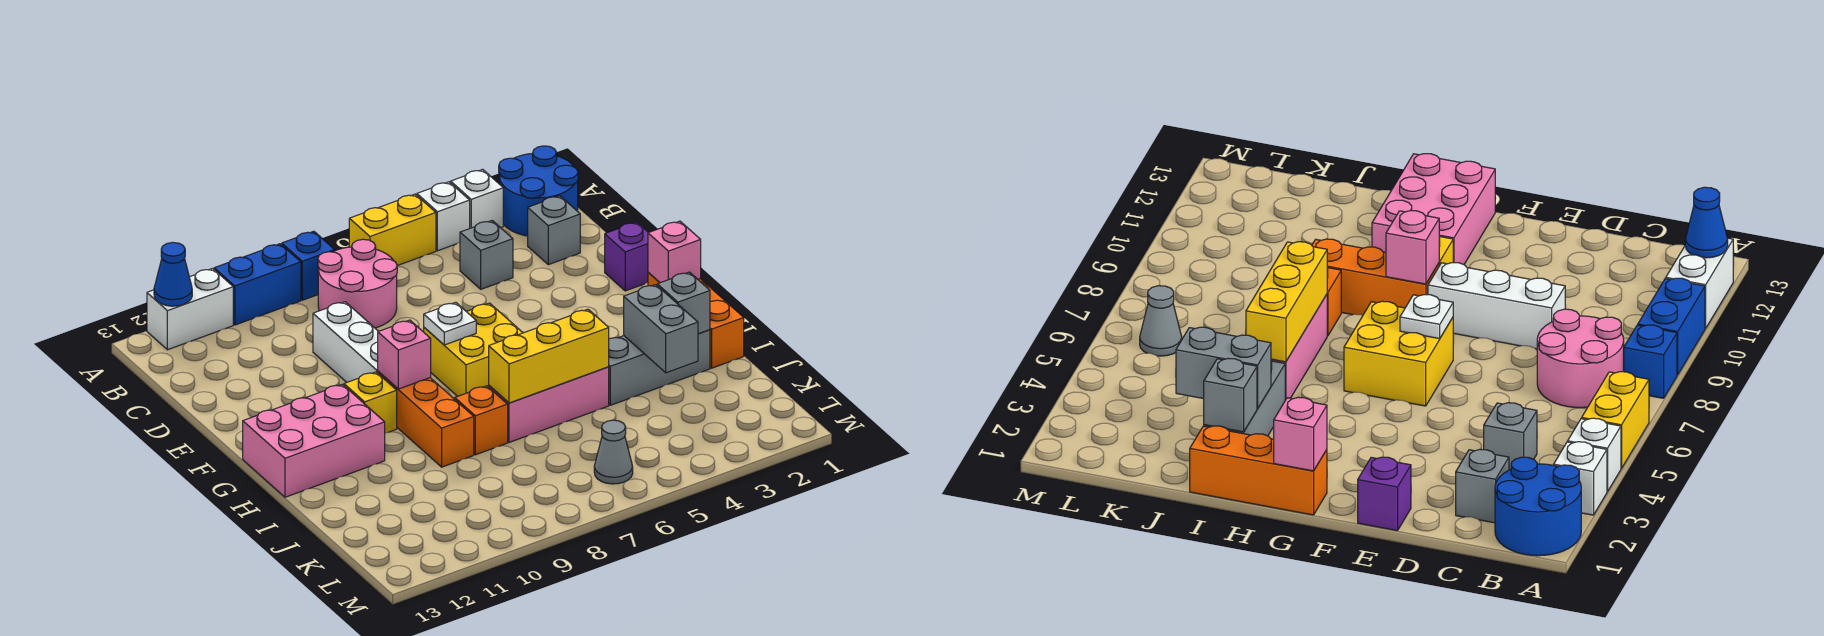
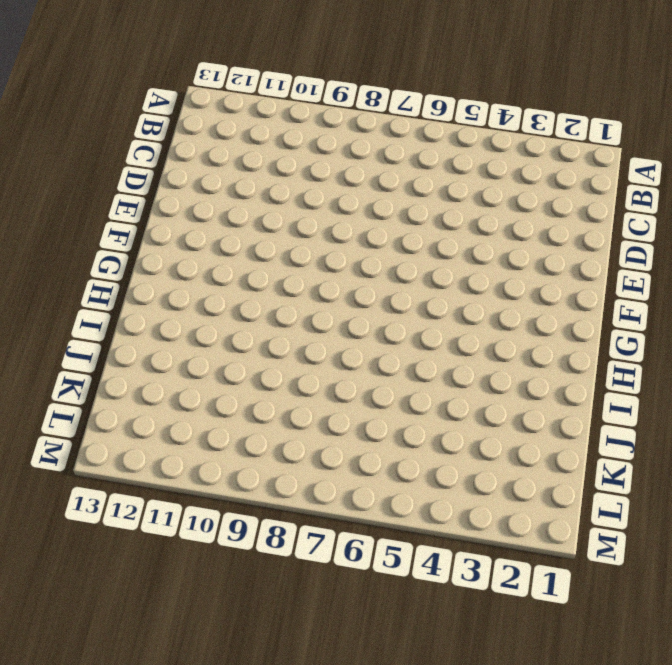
none -> blue 2x2 round brick [499,146,578,236]
none -> white 1x1 brick [451,169,503,228]
none -> white 1x1 brick [417,182,470,251]

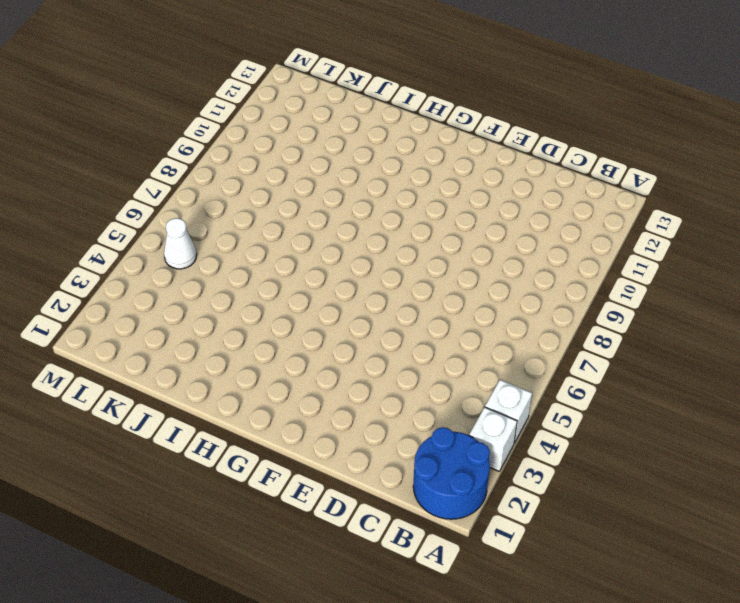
white 1x1 cone [164,218,197,269] -> none
none -> yellow 1x2 brick [349,194,436,266]
none -> blue 1x1 brick [282,231,335,300]
none -> blue 1x2 brick [214,244,301,325]

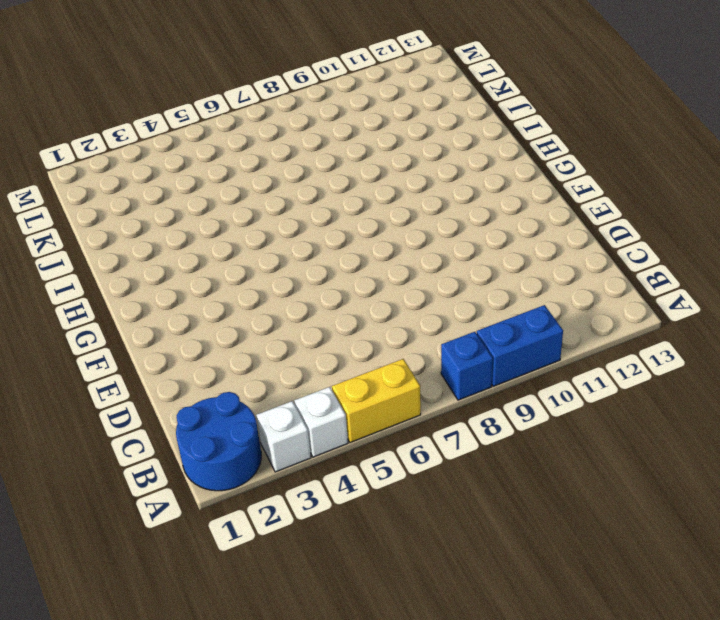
none -> white 1x2 brick [147,268,233,350]
none -> pink 2x2 round brick [318,239,397,328]
none -> grey 1x1 brick [528,196,580,265]

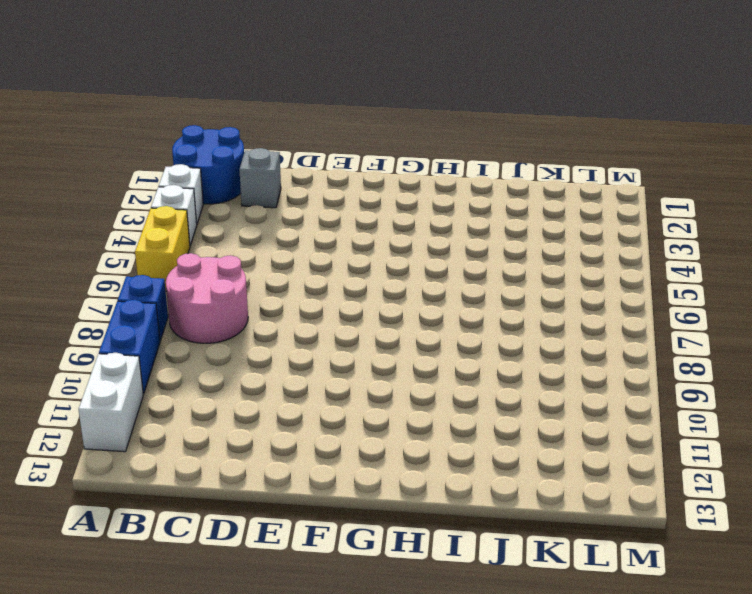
none -> grey 1x1 brick [460,221,513,289]
none -> white 1x3 brick [313,302,378,382]
none -> purple 1x1 brick [605,222,648,291]

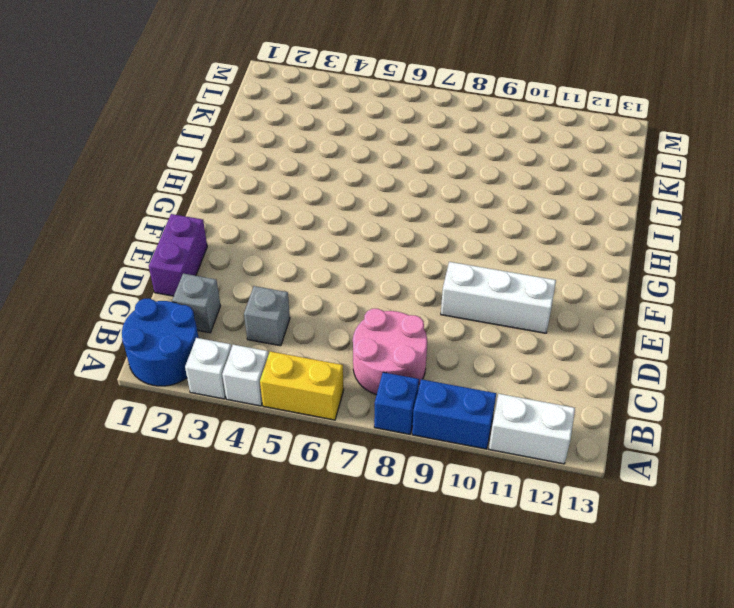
purple 1x2 brick [149,214,207,296] -> purple 1x1 brick [605,222,648,291]
white 1x3 brick [441,262,556,333] -> white 1x3 brick turned to [313,302,378,382]
none -> yellow 2x2 brick [424,303,523,396]
none -> orange 1x3 brick [648,272,744,368]
none -> orange 1x3 brick [378,371,474,467]

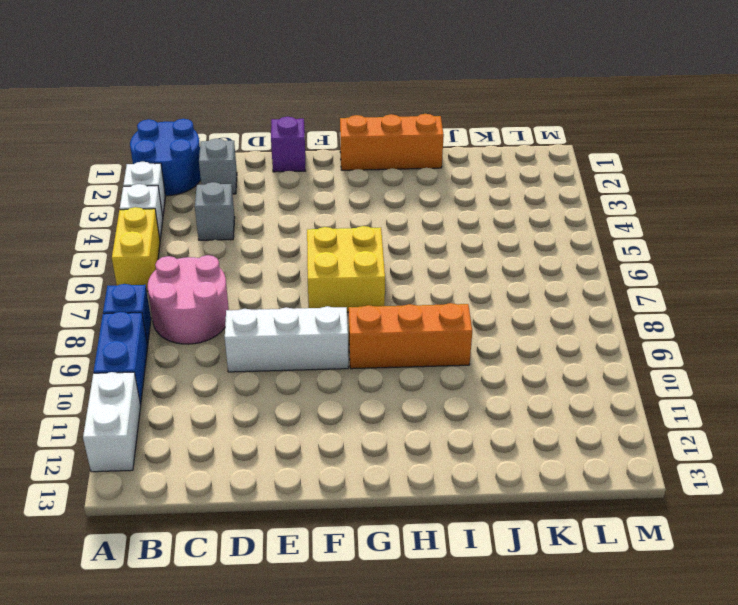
none -> yellow 1x1 brick [344,372,397,433]
none -> pink 2x3 brick [243,384,385,497]
none -> grey 1x3 brick [609,330,710,405]

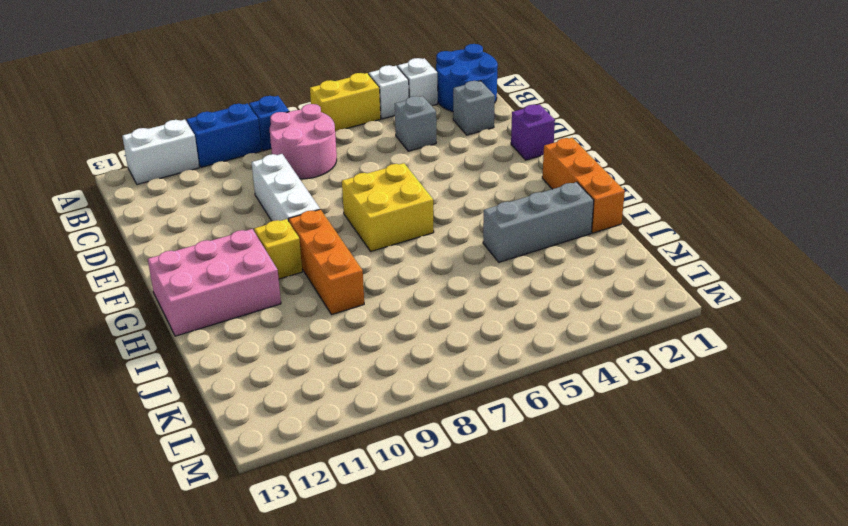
none -> pink 1x3 brick [489,367,609,442]
none -> orange 1x1 brick [455,386,508,455]
none -> grey 1x1 cone [594,420,633,484]

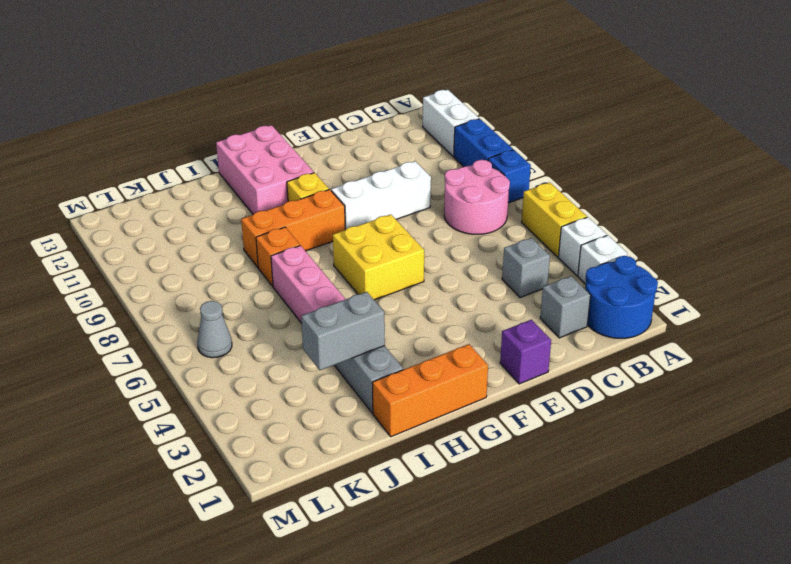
none -> blue 1x1 cone [154,242,192,306]
none -> white 1x1 plate [424,302,476,345]
none -> pink 1x1 brick [648,221,701,283]

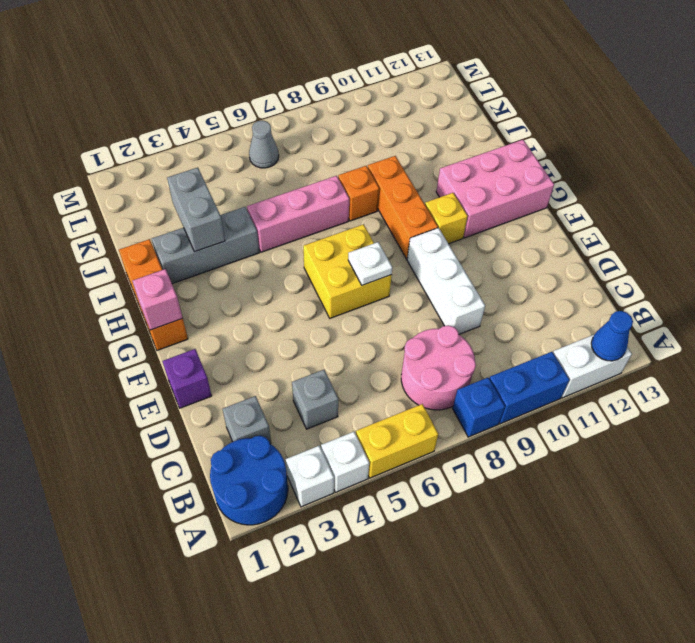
none -> pink 1x1 brick [378,320,431,389]
none -> grey 1x1 brick [657,272,710,334]
none -> yellow 1x3 brick [489,309,609,403]

